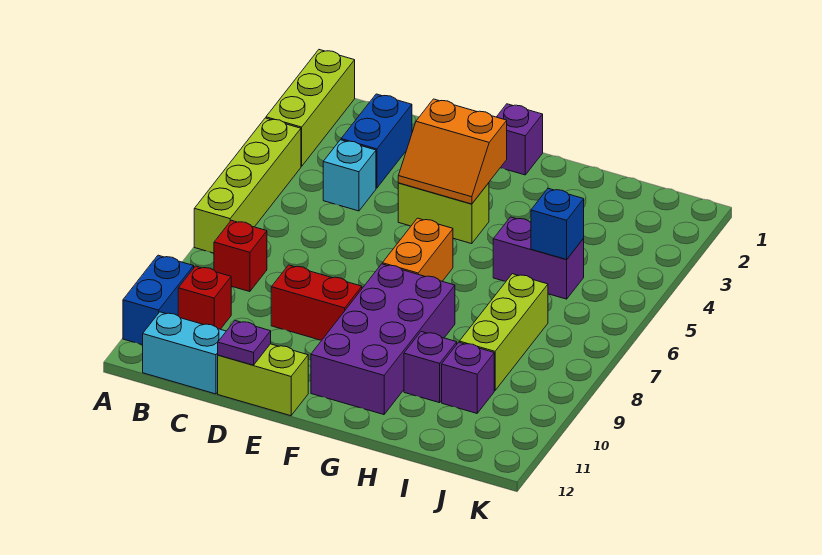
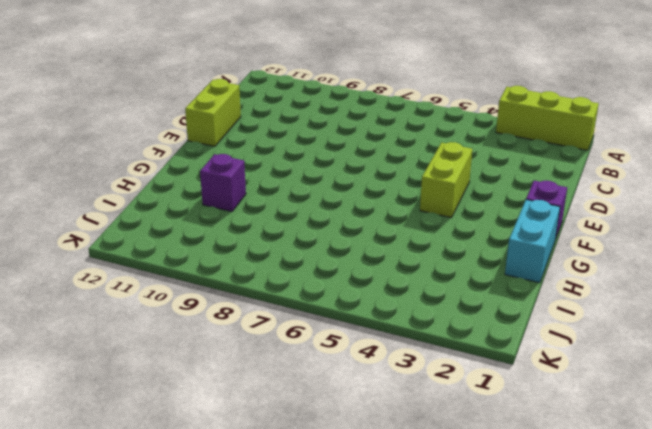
cyan 1x2 brick [505,200,560,283] -> cyan 1x2 brick moved to [143,312,226,394]
none -> lime 1x4 brick [194,118,301,253]
none -> blue 1x2 brick [123,255,194,345]
none -> red 1x1 brick [214,220,267,292]

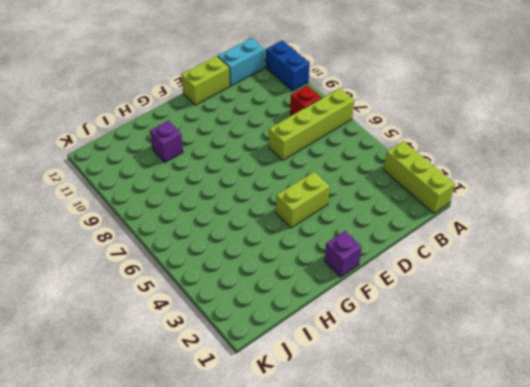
lime 1x4 brick [269,88,354,160] -> lime 1x4 brick turned to [194,118,301,253]
none -> red 1x1 brick [178,266,231,329]
none -> blue 1x2 brick [341,94,412,188]
none -> cyan 1x1 brick [323,140,376,211]

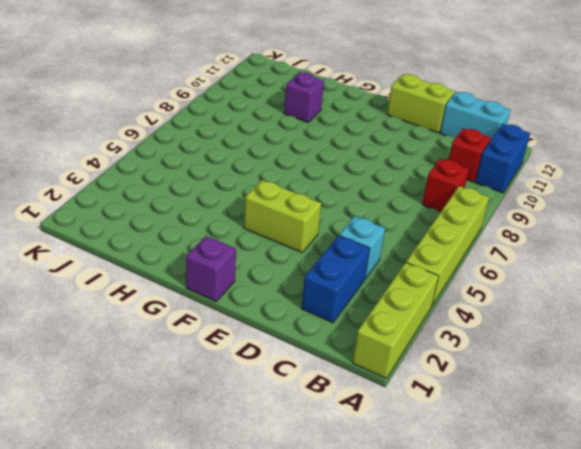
none -> red 1x2 brick [271,265,362,340]
none -> orange 1x2 brick [382,218,453,281]
none -> purple 2x4 brick [311,264,455,415]

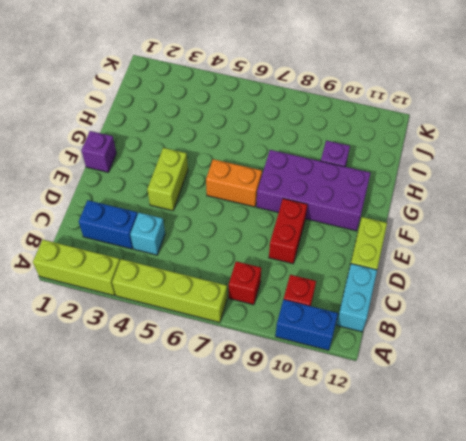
none -> purple 1x2 brick [493,217,584,299]
none -> lime 1x3 brick [459,274,548,391]
none -> purple 1x1 brick [442,342,494,413]

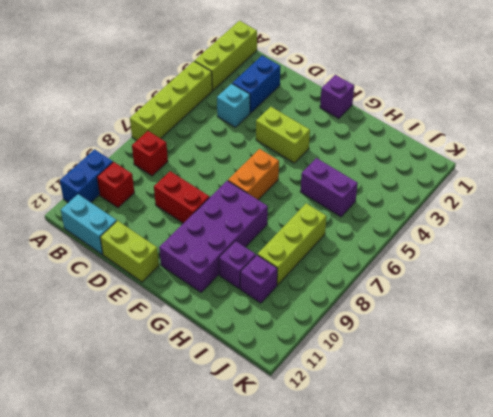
none -> purple 1x1 plate [218,321,271,365]
none -> orange 2x2 slope [398,99,507,204]
none -> blue 1x1 brick [531,188,584,259]

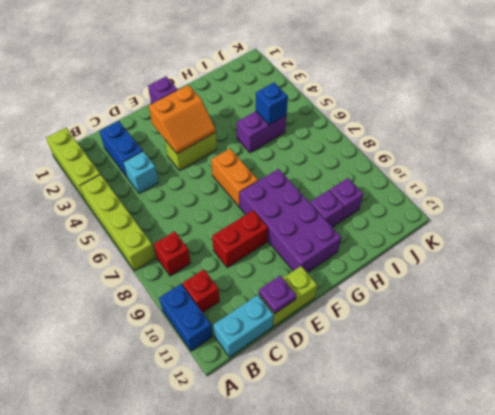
none -> lime 1x3 brick [459,274,548,391]

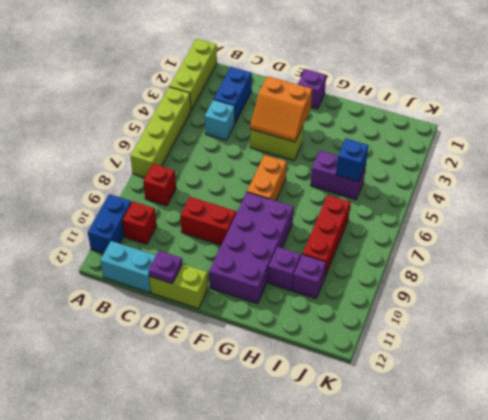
red 1x3 brick [303,195,351,276] -> lime 1x3 brick [459,274,548,391]

